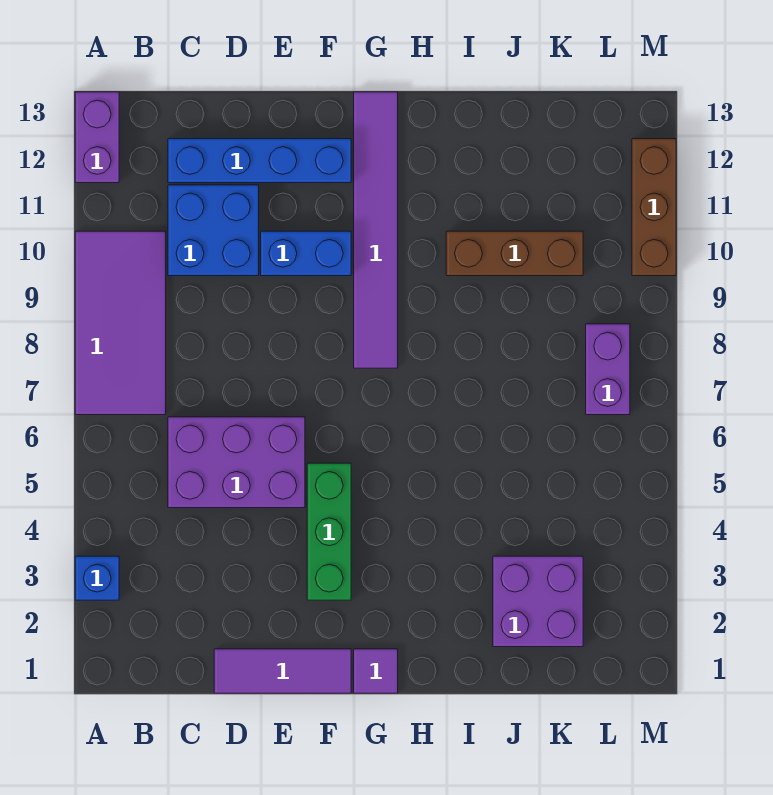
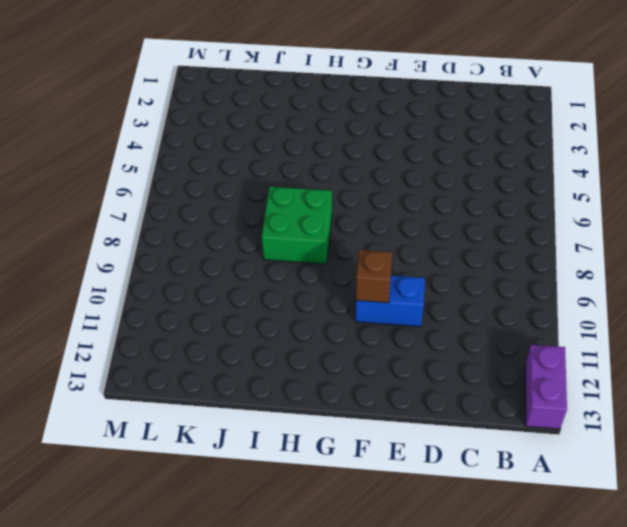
brown 1x1 brick [356,250,392,303] -> none
green 2x2 brick [262,187,332,264] -> none
none -> blue 1x1 brick [75,556,119,600]
none -> purple 2x4 tile [75,231,166,415]
none -> purple 2x3 brick [168,417,305,508]

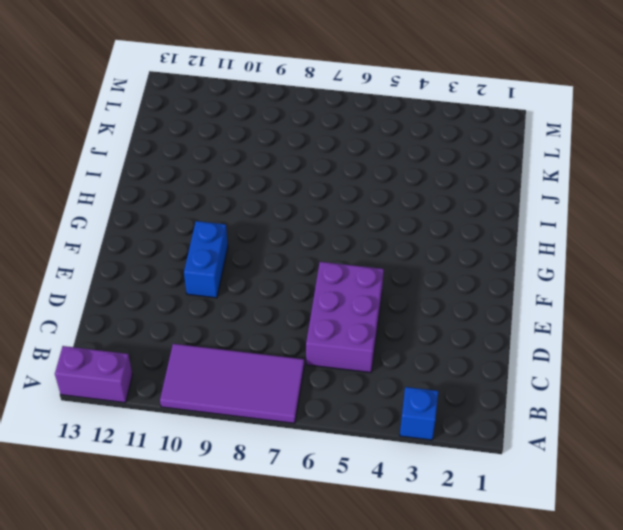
none -> blue 2x2 brick [168,185,259,276]
none -> blue 1x4 brick [168,139,351,183]
none -> purple 1x3 tile [214,649,351,693]

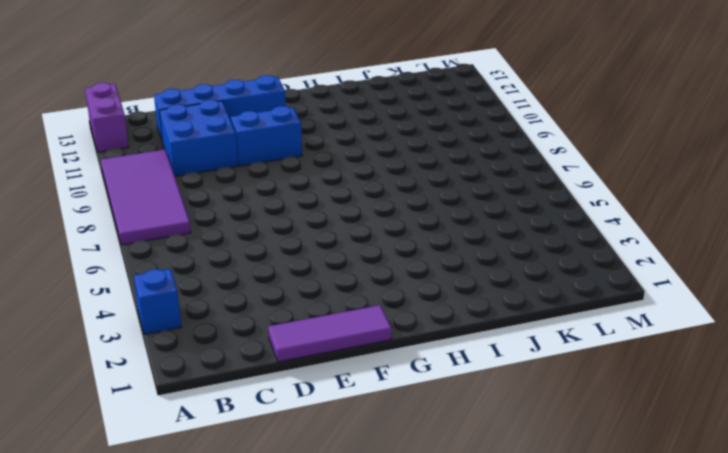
none -> purple 2x3 brick [168,417,305,508]
none -> green 1x3 brick [307,463,351,600]
none -> purple 1x1 tile [354,649,398,693]

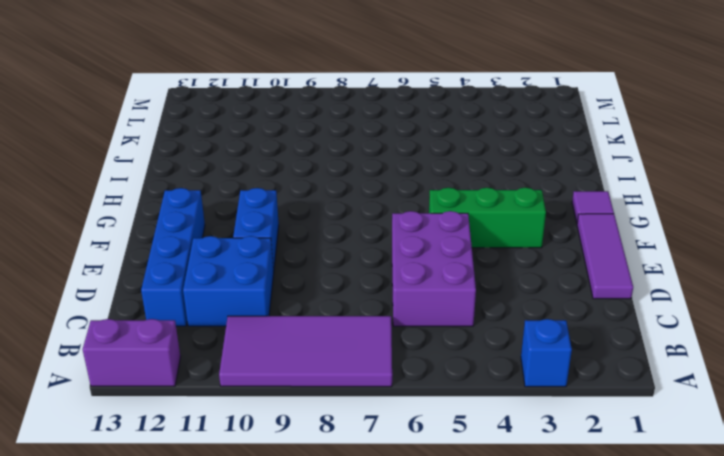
none -> purple 1x6 tile [354,92,398,368]
none -> brown 1x3 brick [446,231,583,276]
none -> purple 2x2 brick [493,556,583,647]

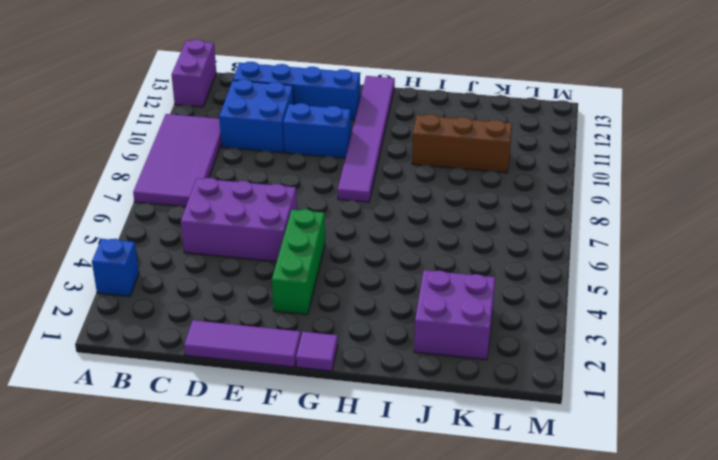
none -> purple 1x2 brick [586,324,630,415]
none -> brown 1x3 brick [632,139,676,276]

